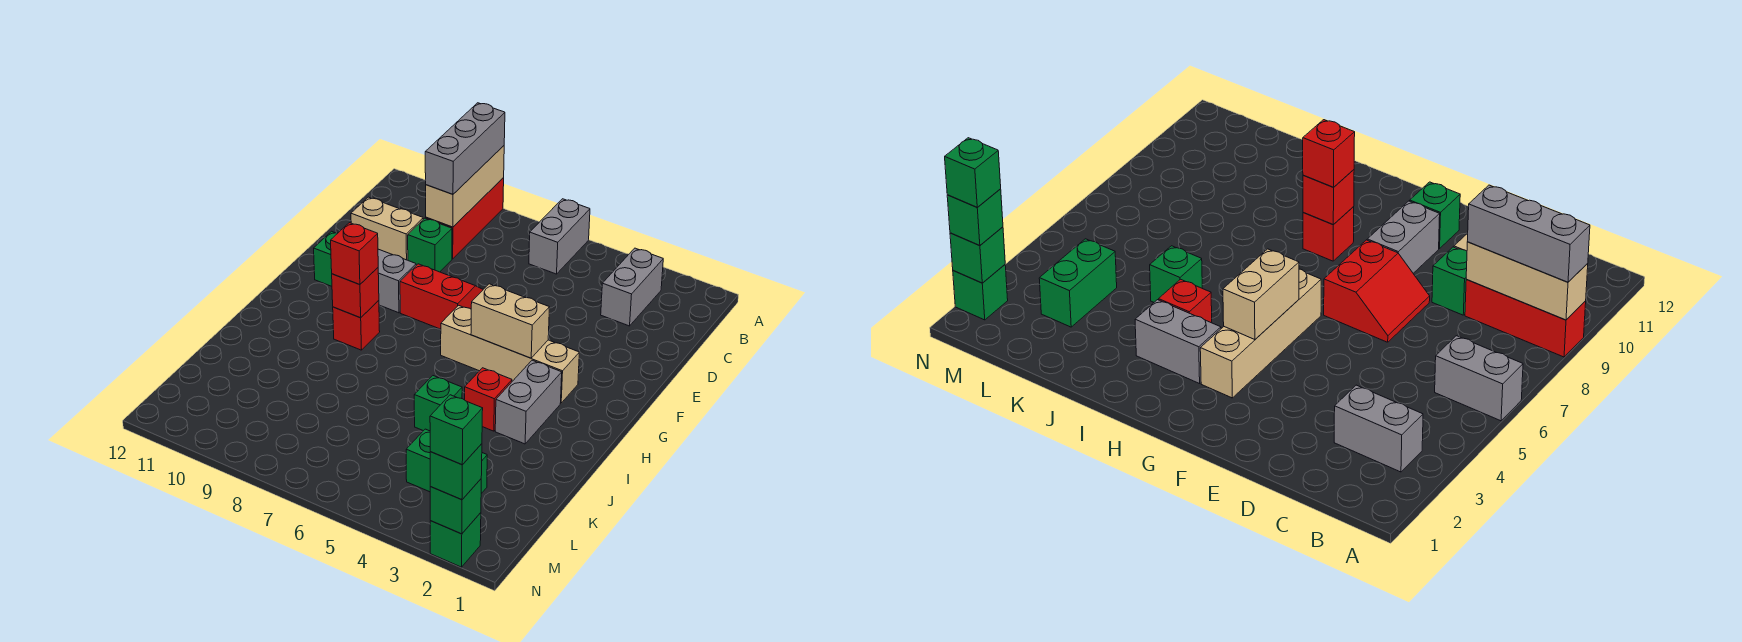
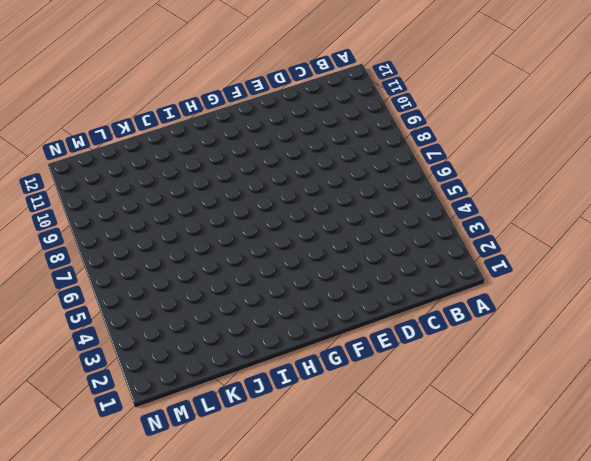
none -> grey 1x2 brick [529,199,590,274]
none -> red 1x3 brick [426,178,504,259]
none -> grey 1x2 brick [601,248,663,326]

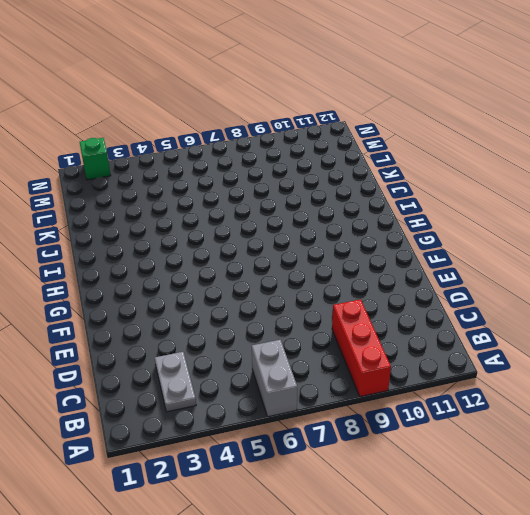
grey 1x2 plate [155,352,196,412] -> grey 1x2 brick [601,248,663,326]
none -> green 1x1 brick [408,218,452,272]
none -> tan 1x2 brick [351,197,423,260]
none -> red 2x2 slope [400,264,483,329]

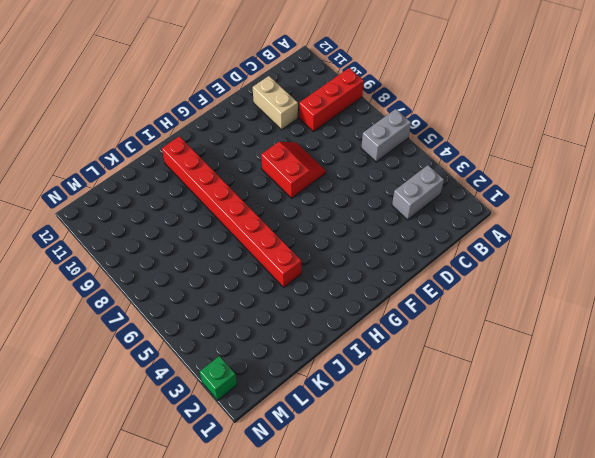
red 1x8 brick [162,136,301,287] -> red 1x1 brick [465,368,512,431]
none -> green 1x1 brick [408,218,452,272]
none -> grey 1x2 brick [378,249,416,313]
none -> green 1x1 brick [314,231,338,286]

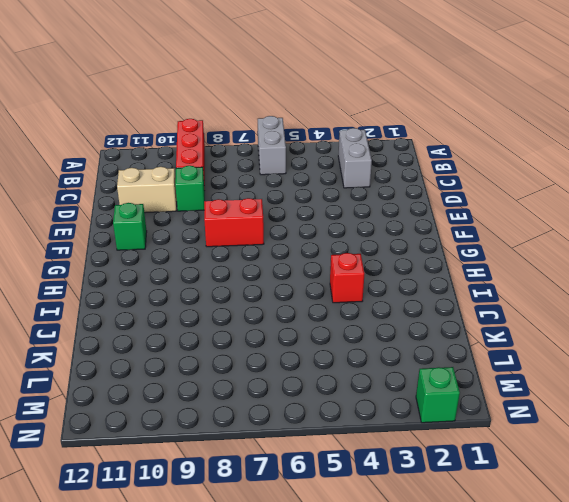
none -> grey 1x2 brick [378,249,416,313]
none -> tan 1x4 brick [441,305,579,403]
none -> grey 1x2 brick [495,360,562,444]

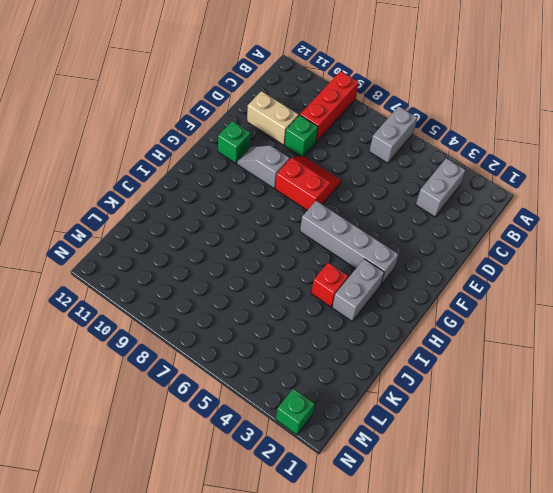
grey 1x2 slope [237,145,290,188] -> grey 1x2 brick [378,249,416,313]
grey 1x4 brick [300,201,399,285] -> tan 1x4 brick [441,305,579,403]
none -> red 1x1 brick [333,300,380,350]
none -> green 1x1 brick [414,376,462,431]
none -> green 1x2 brick [406,429,487,494]

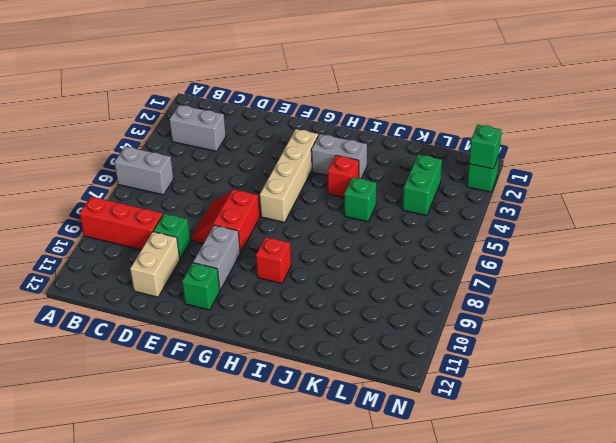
none -> tan 1x3 brick [426,146,504,227]
none -> tan 1x2 brick [471,284,550,358]
none -> red 1x1 brick [332,268,379,318]

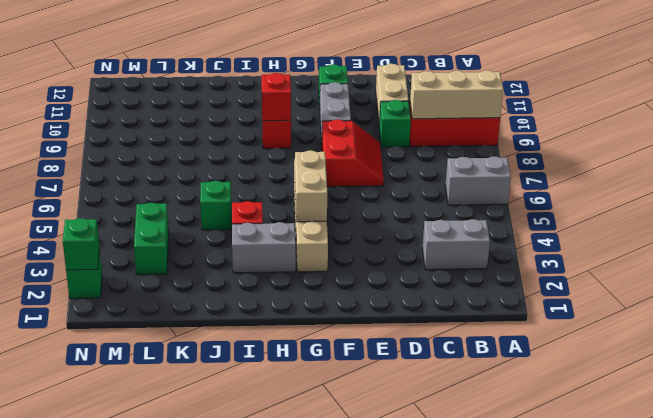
none -> grey 1x3 brick [425,103,505,194]
none -> red 1x1 brick [331,223,378,285]
none -> green 1x1 brick [430,444,482,499]

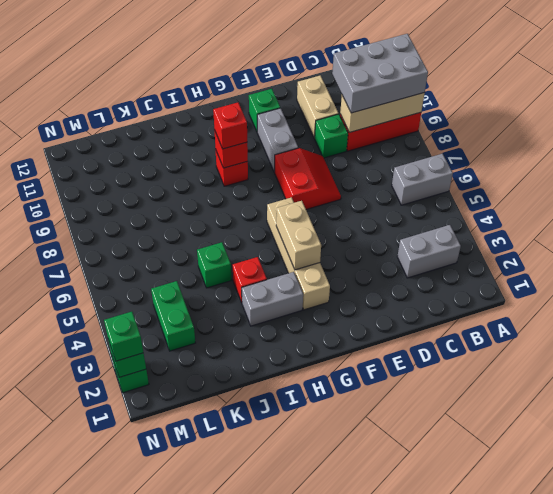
grey 2x3 brick [332,34,428,113] -> grey 1x3 brick [425,103,505,194]
none -> green 1x1 brick [430,395,483,465]

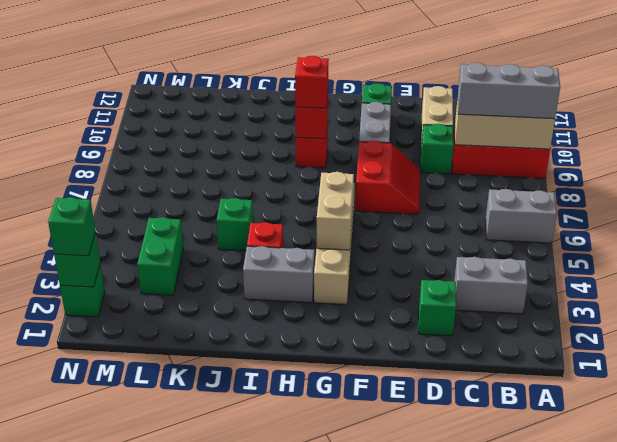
green 1x1 brick [419,280,456,336] -> green 1x1 brick moved to [430,395,483,465]

